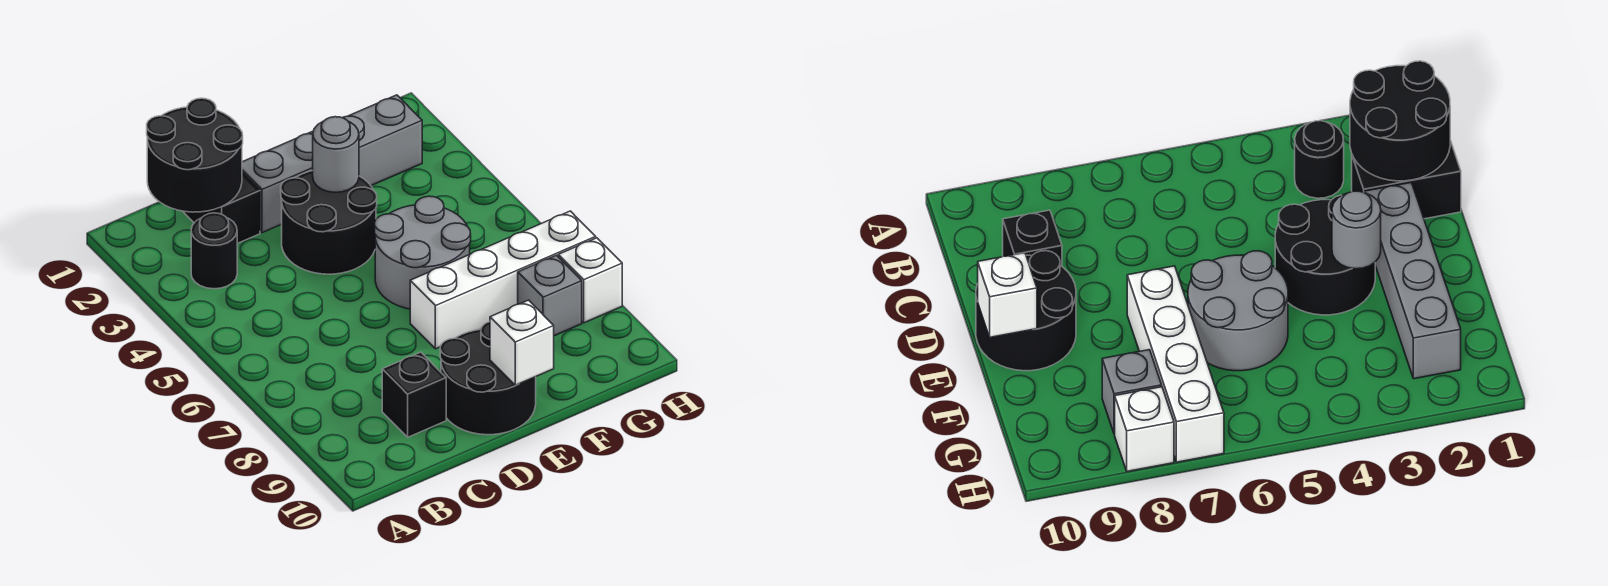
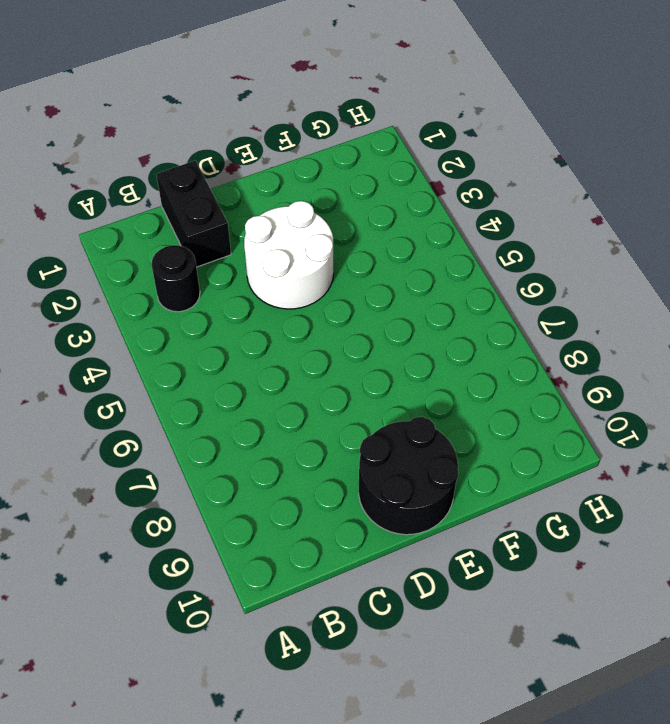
white 2x2 round brick [244,201,334,309] -> black 2x2 round brick [281,171,377,274]
none -> black 1x1 brick [382,352,446,437]
none -> grey 1x4 brick [242,95,422,233]
none -> grey 2x2 round brick [375,196,471,309]

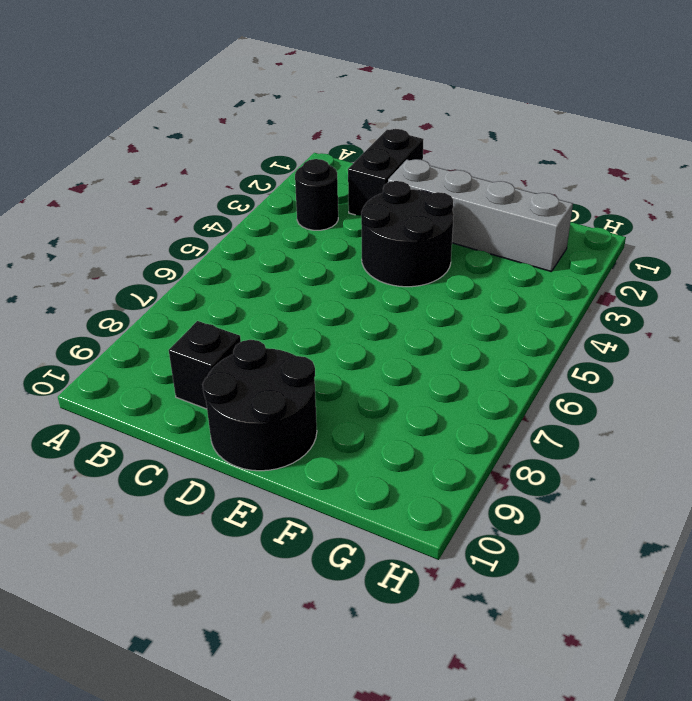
none -> grey 2x2 round brick [375,196,471,309]
none -> white 1x4 brick [410,211,596,349]
none -> grey 1x1 brick [518,255,582,336]

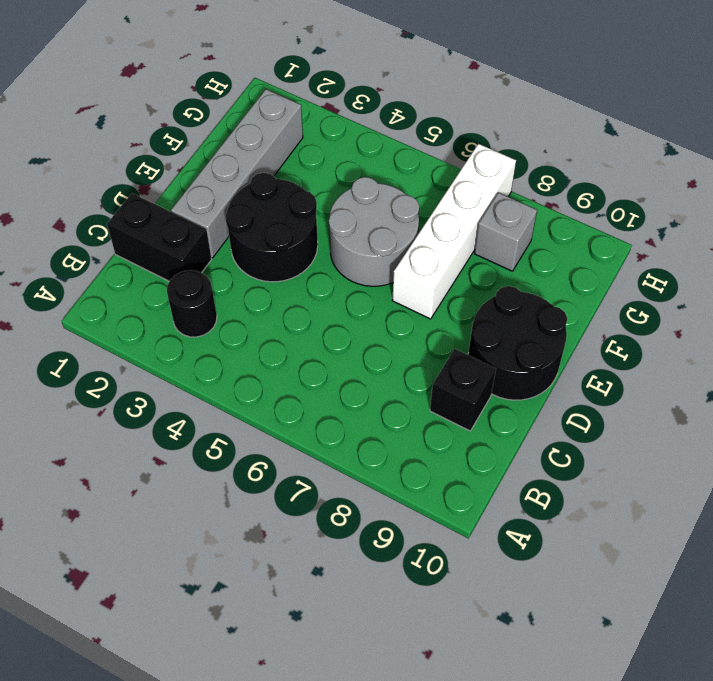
none -> white 1x1 brick [558,238,622,323]
none -> black 2x2 round brick [147,98,243,212]
none -> grey 1x1 round brick [313,117,359,192]

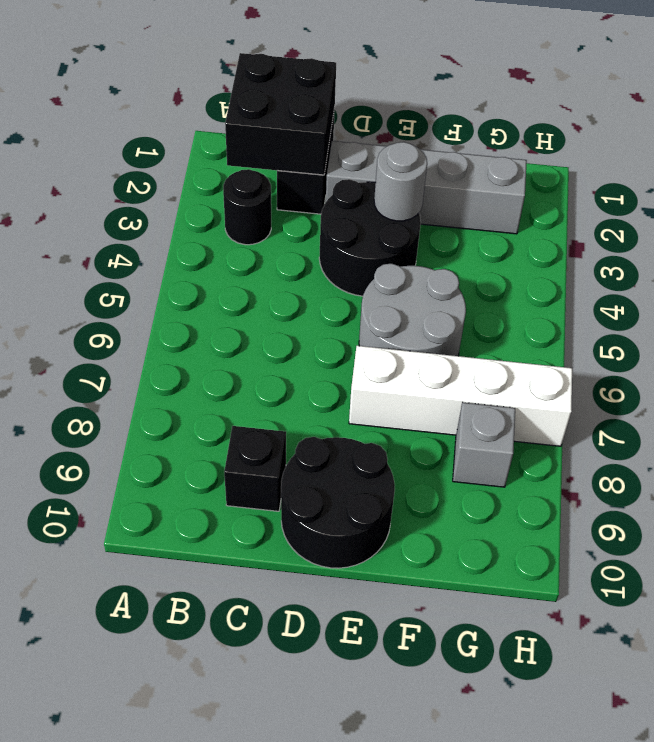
black 2x2 brick [225,53,336,175] -> black 2x2 round brick [147,98,243,212]
none -> white 1x1 brick [558,238,622,323]
none -> white 1x1 brick [490,300,554,385]

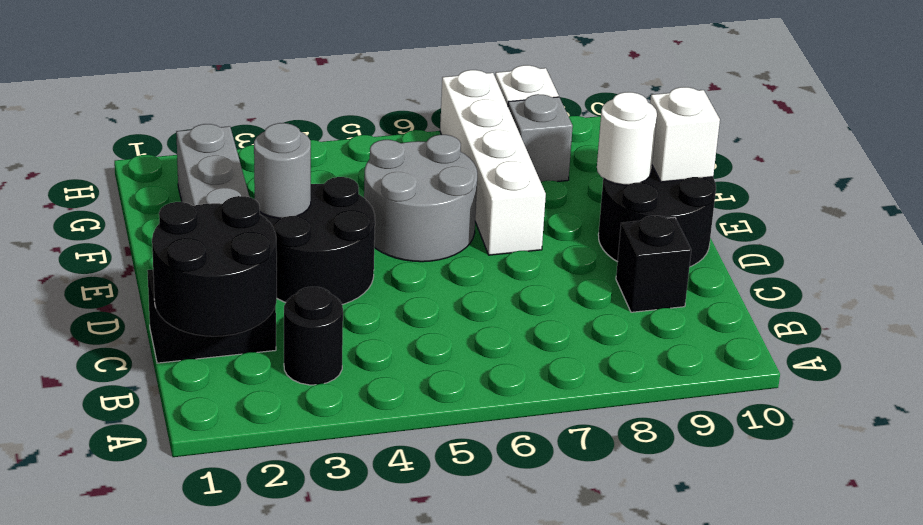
white 1x1 round brick [597,92,657,185] -> none

